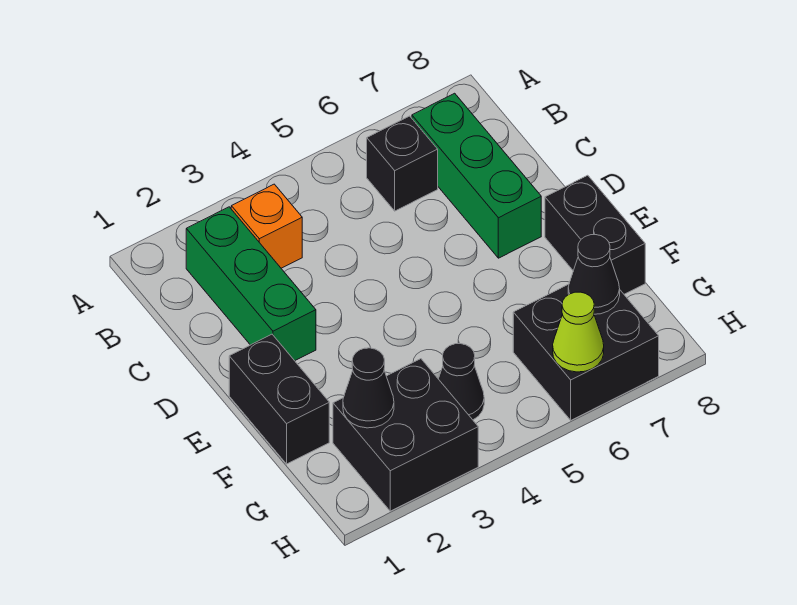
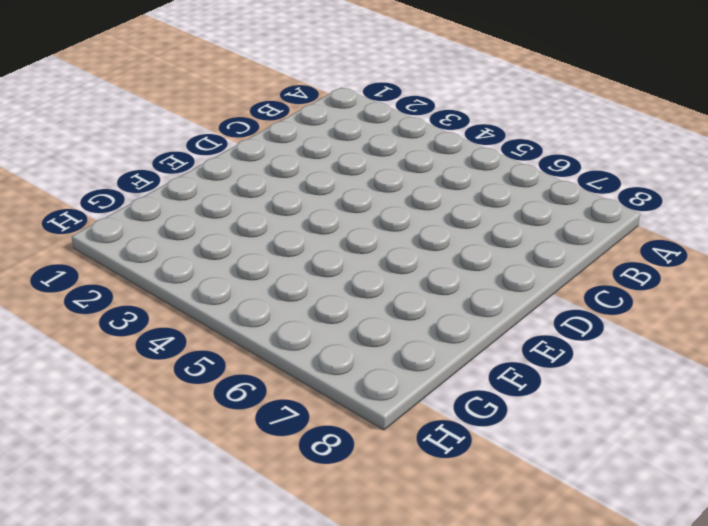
none -> green 1x3 brick [186,207,316,361]
none -> orange 1x1 brick [231,184,302,268]
none -> black 1x1 brick [367,116,438,211]

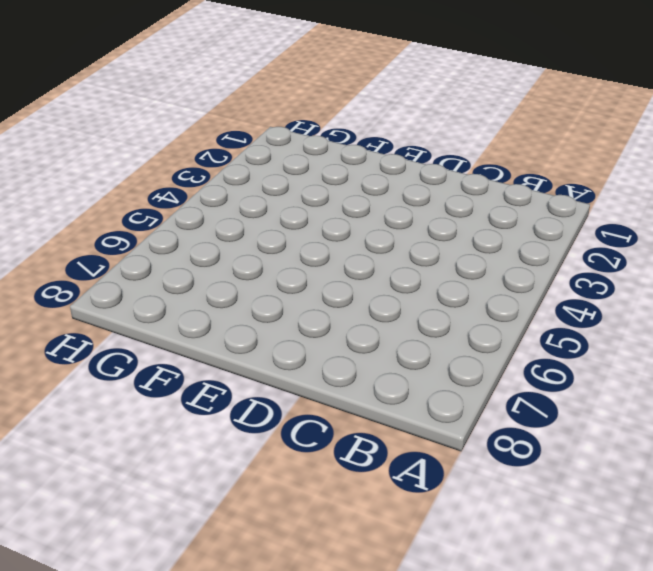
none -> green 1x3 brick [186,207,316,361]
none -> orange 1x1 brick [231,184,302,268]
none -> black 1x1 brick [367,116,438,211]

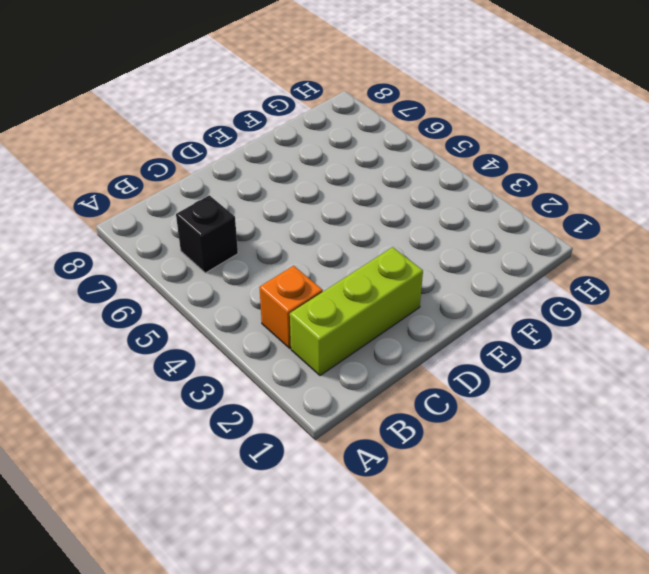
lime 1x3 brick [290,247,423,376] -> green 1x3 brick [186,207,316,361]
none -> green 1x3 brick [412,93,541,258]
none -> black 1x2 brick [229,334,329,464]
none -> black 1x2 brick [545,175,645,294]

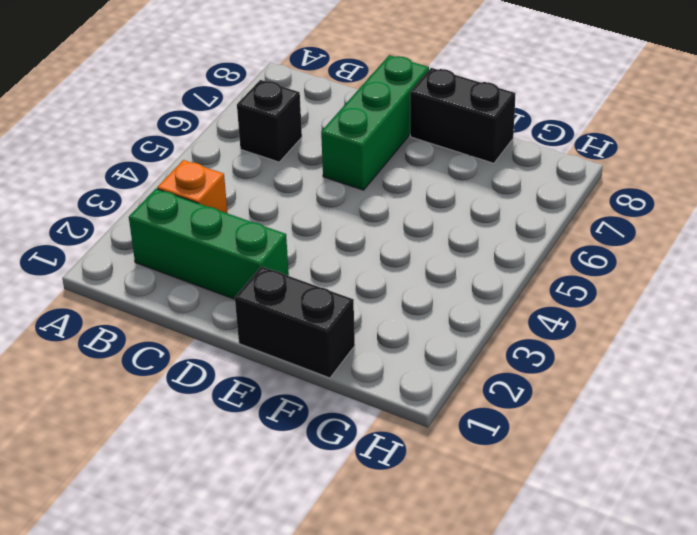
green 1x3 brick [321,55,429,190] -> green 1x3 brick turned to [412,93,541,258]
none -> black 2x2 brick [333,359,478,511]
none -> black 1x1 cone [439,344,484,420]
none -> black 2x2 brick [513,284,659,420]

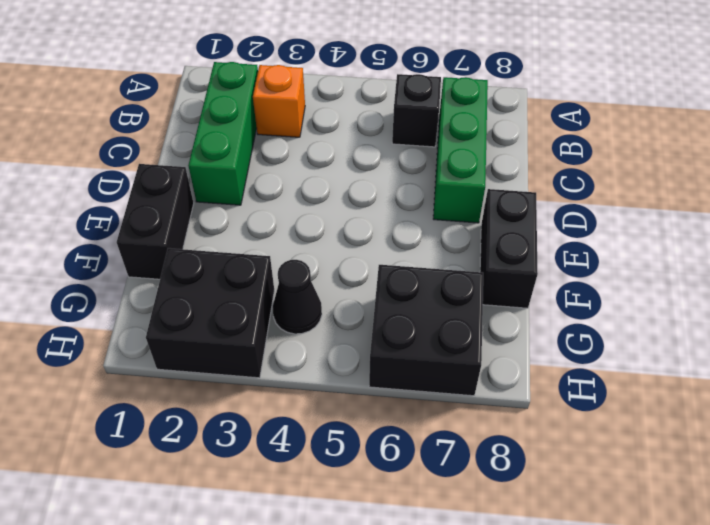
none -> black 1x1 cone [343,348,394,428]
none -> black 1x1 cone [568,235,620,314]
none -> lime 1x1 cone [553,292,604,372]

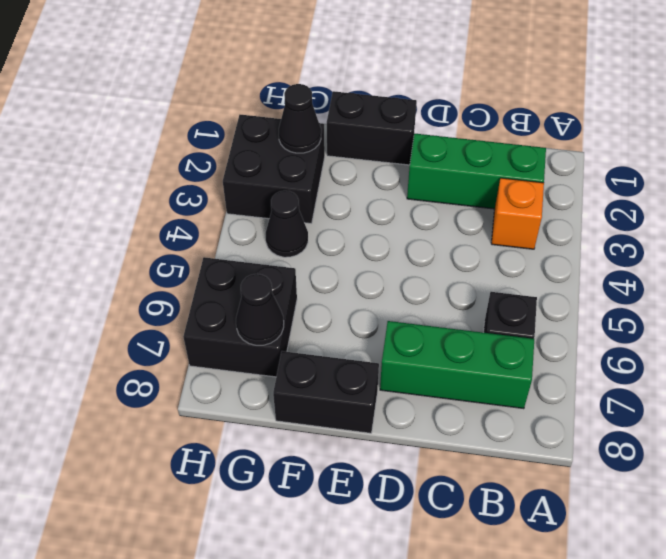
none -> lime 1x1 cone [553,292,604,372]

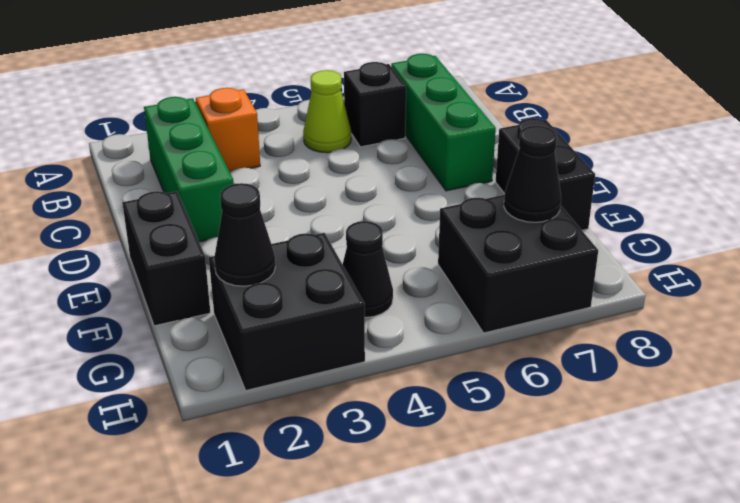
lime 1x1 cone [303,70,351,153] -> lime 1x1 cone moved to [553,292,604,372]

